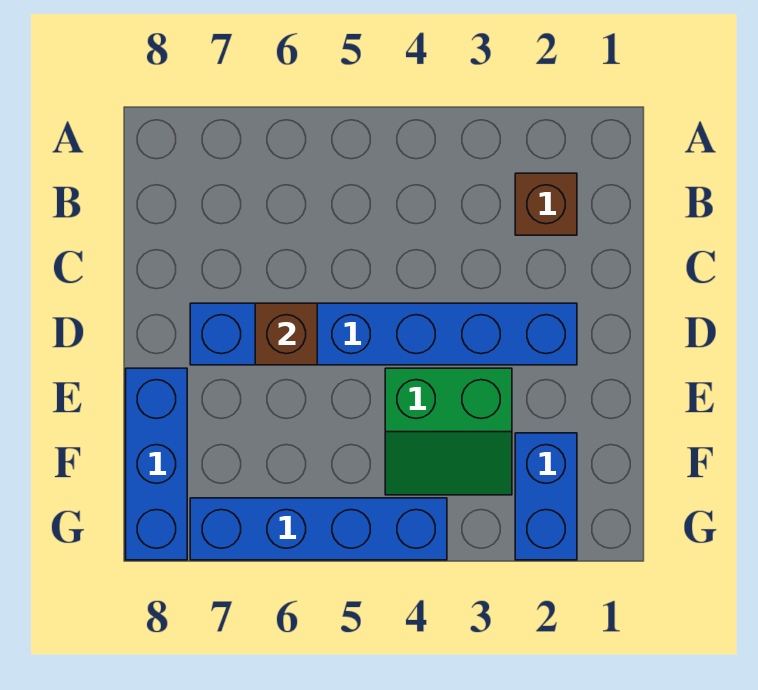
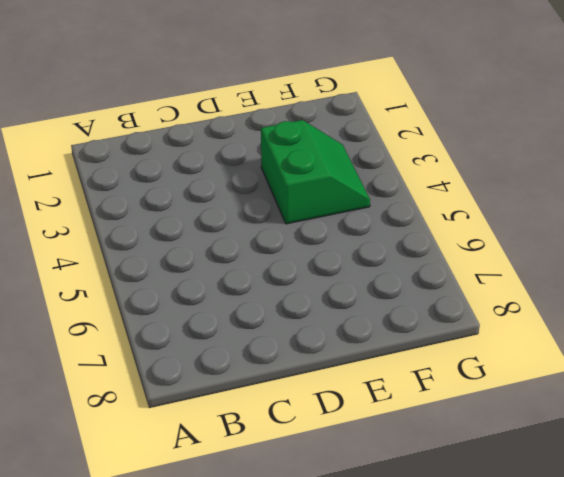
none -> brown 1x1 brick [515,173,577,235]
none -> blue 1x6 brick [190,303,577,365]

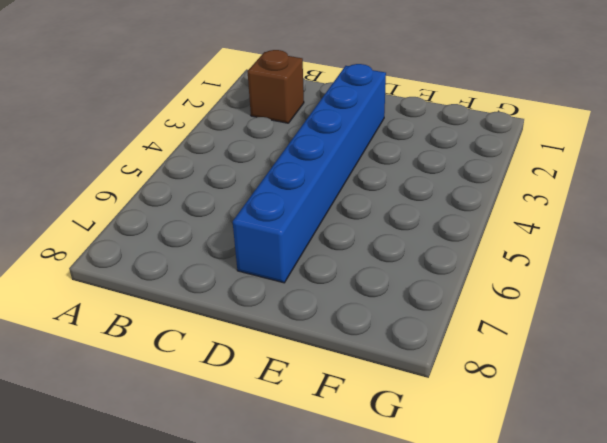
none -> green 2x2 slope [385,368,512,495]
none -> blue 1x3 brick [126,368,187,560]

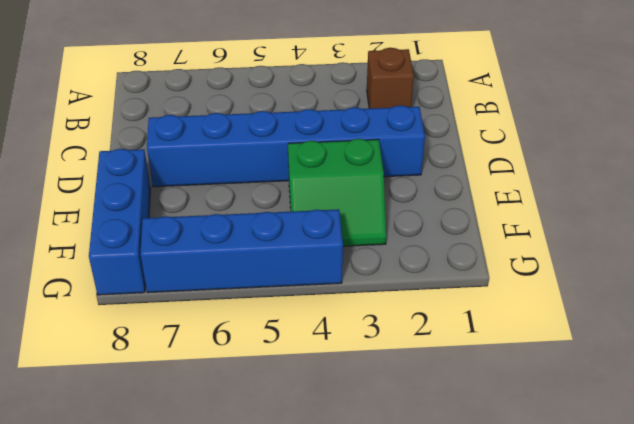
none -> blue 1x2 brick [515,433,577,560]
none -> brown 1x1 brick [255,303,317,365]

